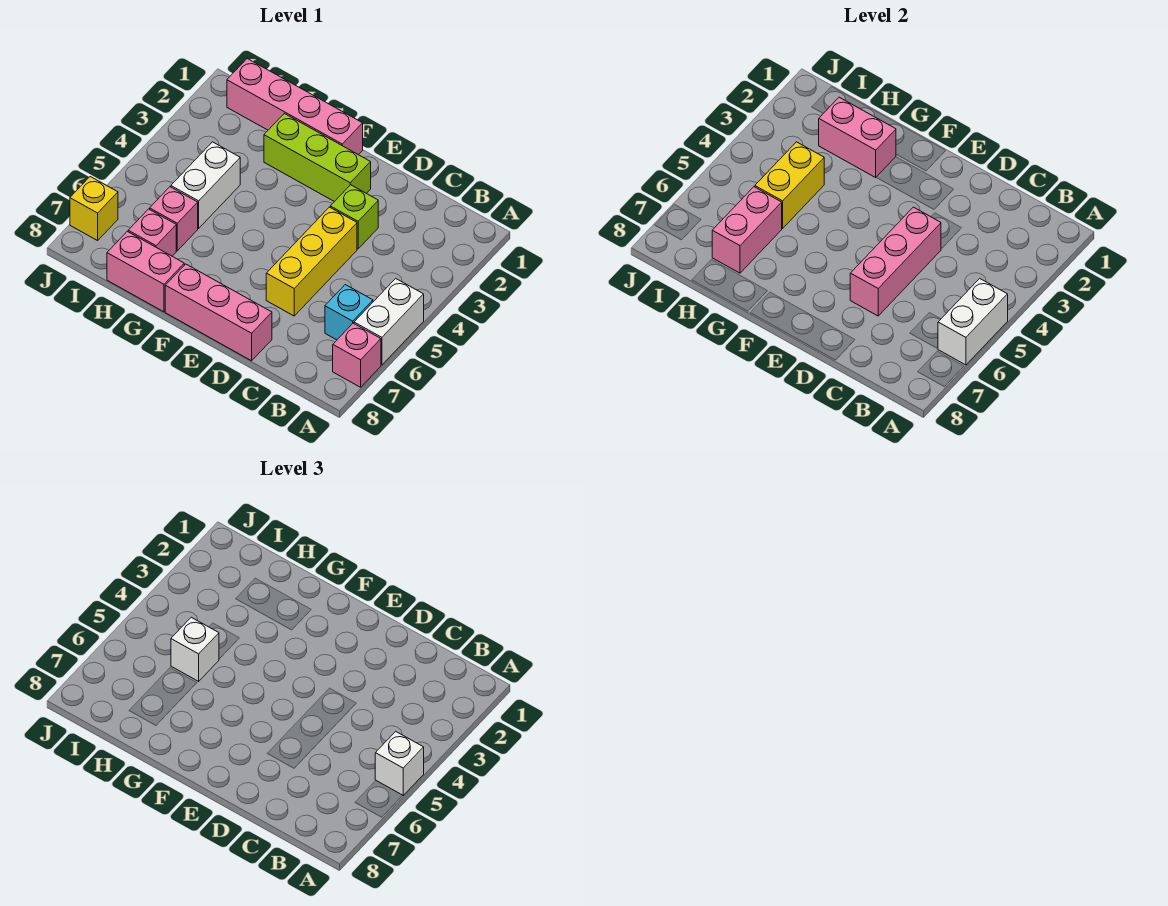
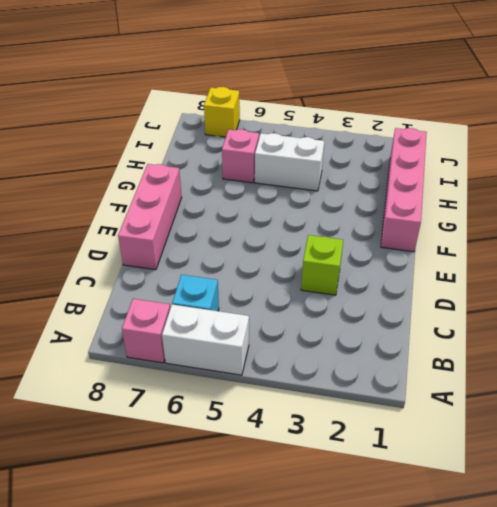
none -> yellow 1x3 brick [266,207,357,316]
none -> lime 1x3 brick [264,114,371,202]
none -> pink 1x2 brick [107,231,184,312]

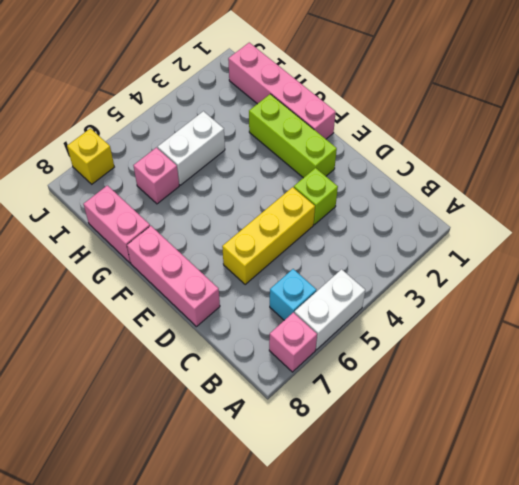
none -> pink 1x1 brick [128,209,176,256]
none -> white 1x2 brick [938,279,1008,365]
none -> pink 1x3 brick [850,207,941,316]

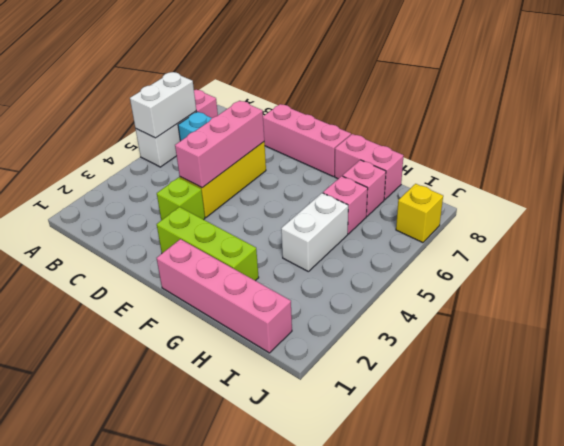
none -> pink 1x2 brick [819,97,896,177]
none -> yellow 1x2 brick [755,142,824,228]
none -> pink 1x2 brick [712,187,782,273]

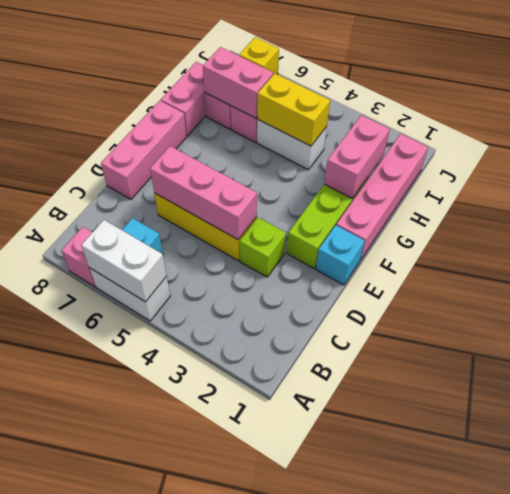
cyan 1x1 brick [316,225,365,285] -> none
none -> white 1x1 brick [375,732,424,795]
none -> white 1x1 brick [171,617,219,681]

